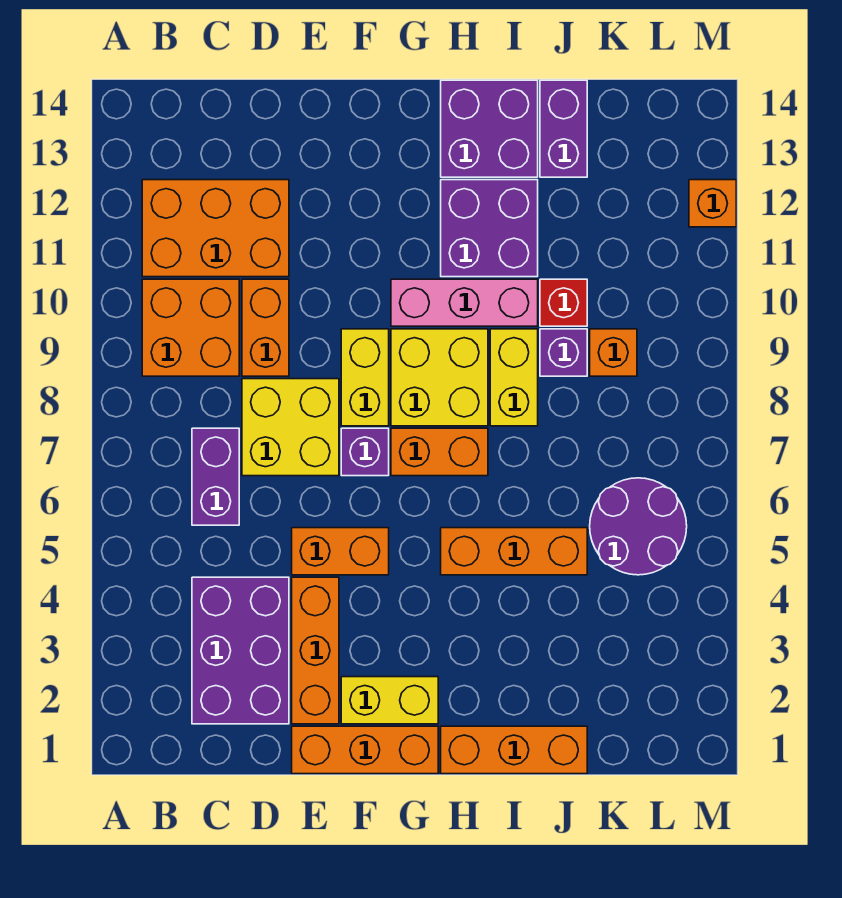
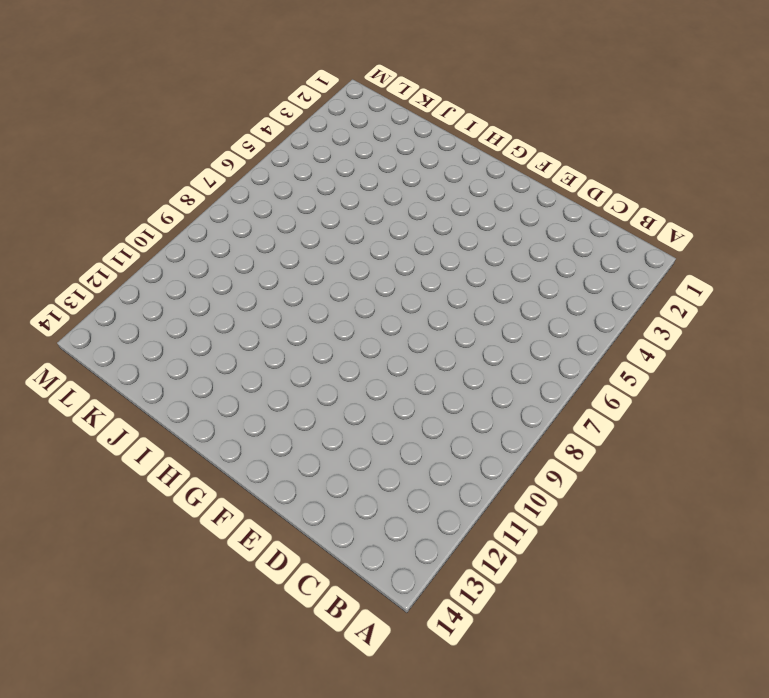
none -> orange 2x2 brick [142,279,239,376]
none -> orange 2x3 brick [142,180,289,277]
none -> purple 2x3 brick [192,577,289,724]

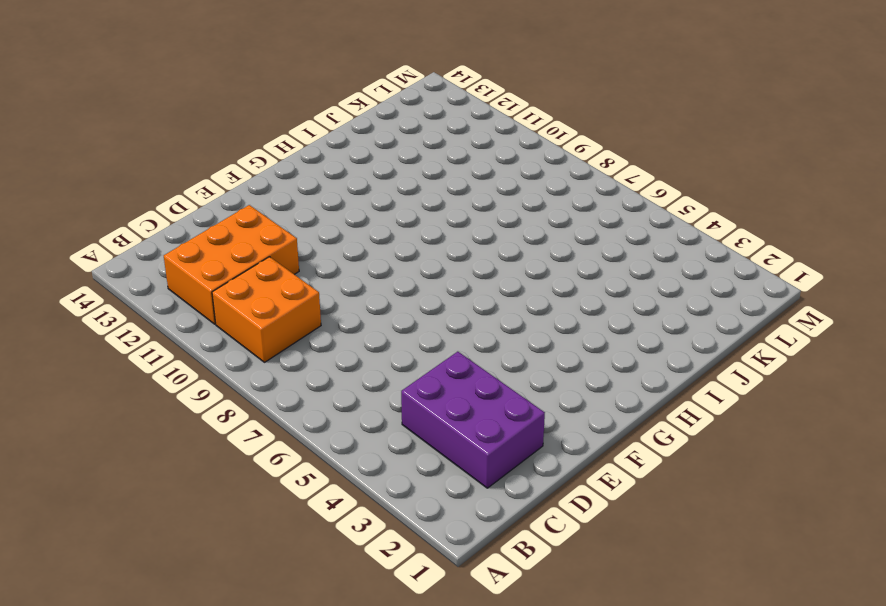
none -> purple 1x2 brick [192,428,239,525]
none -> yellow 2x2 brick [242,379,339,476]
none -> orange 1x2 brick [242,279,289,376]

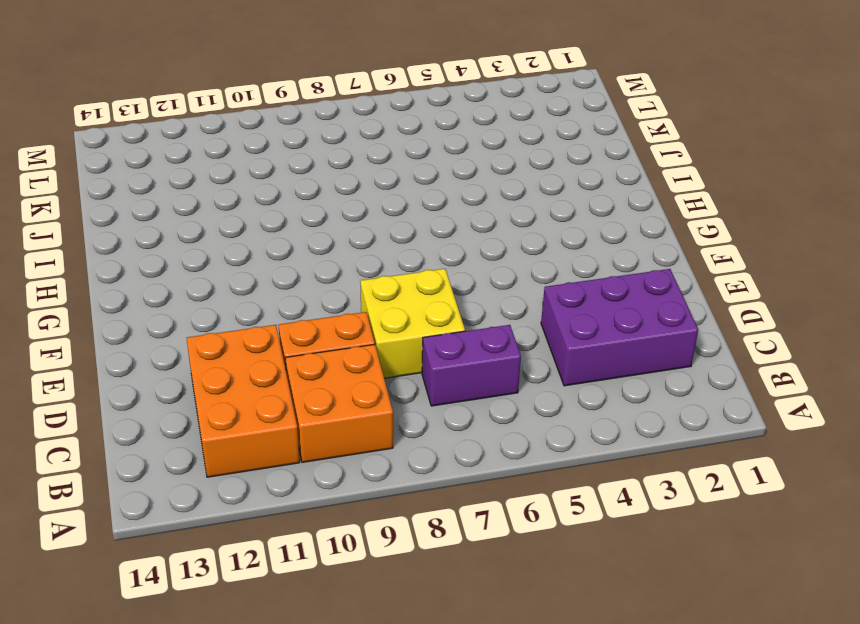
none -> orange 1x3 brick [292,726,438,774]
none -> orange 1x3 brick [292,577,339,724]
none -> orange 1x2 brick [292,528,389,575]

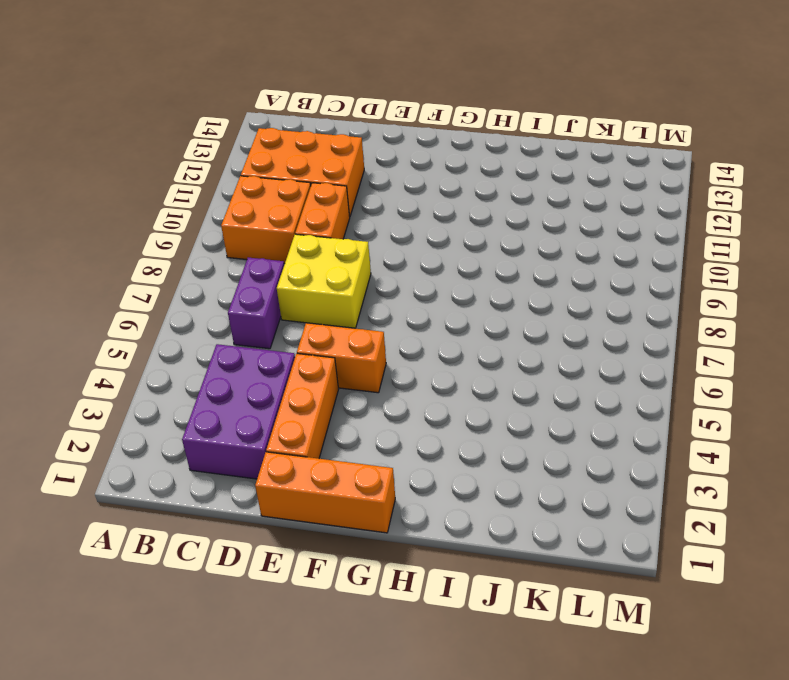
none -> yellow 1x2 brick [341,677,438,724]
none -> purple 1x1 brick [341,428,389,476]
none -> yellow 1x2 brick [341,329,389,426]

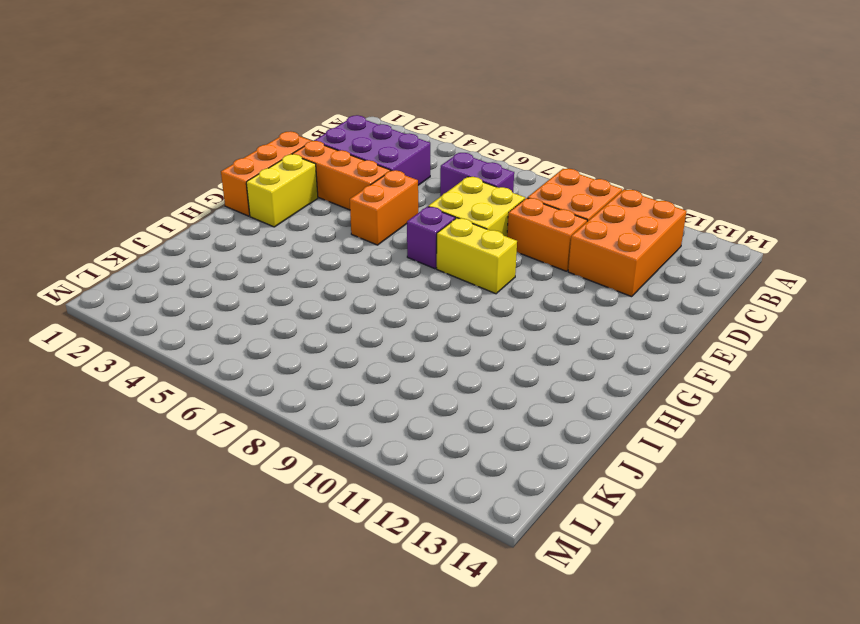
none -> orange 1x2 brick [391,428,488,476]
none -> yellow 2x2 brick [391,329,488,426]
none -> pink 1x3 brick [391,279,538,326]

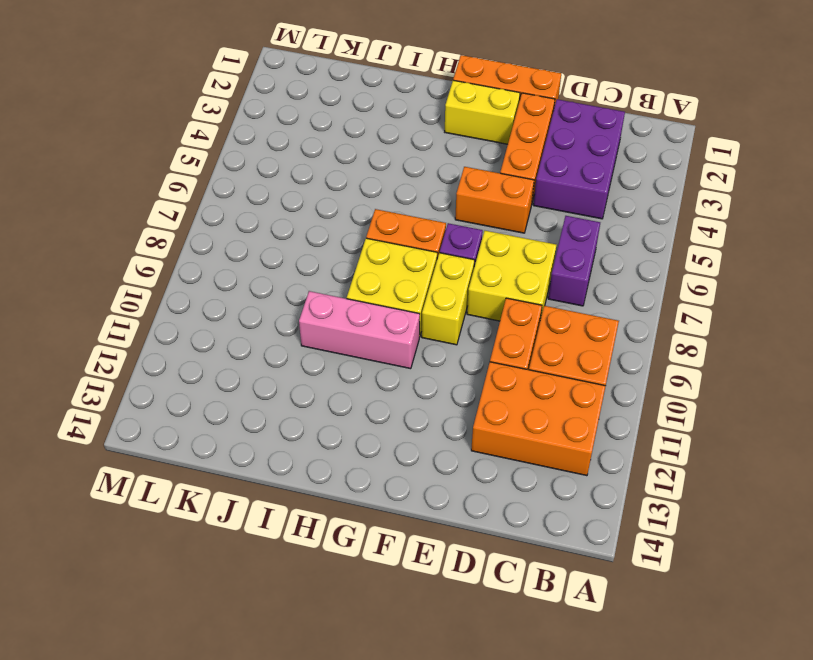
none -> orange 1x3 brick [441,726,587,774]
none -> orange 1x3 brick [441,528,587,575]
none -> purple 2x2 brick [441,180,538,277]

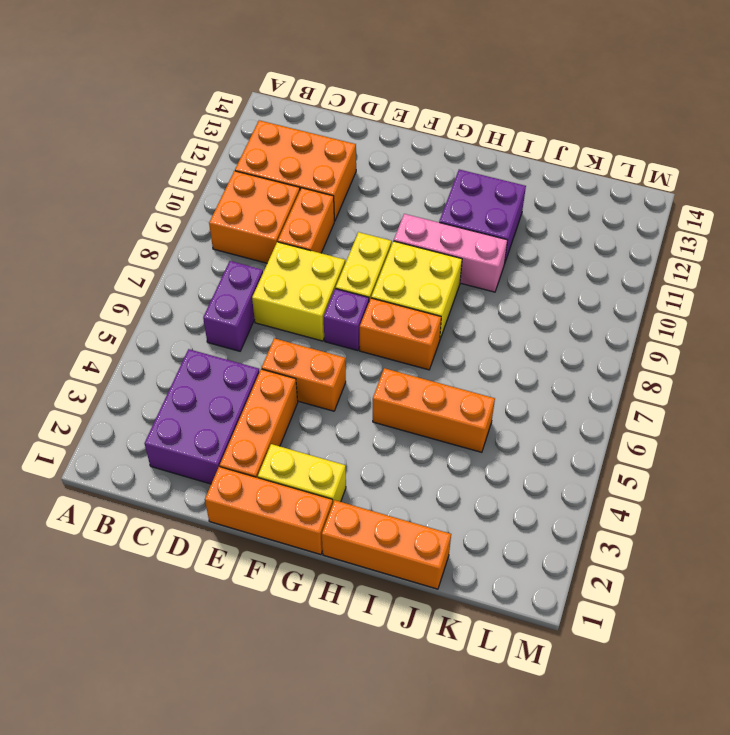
none -> purple 2x2 brick [441,80,538,177]
none -> yellow 1x2 brick [490,329,538,426]
none -> purple 1x1 brick [540,329,587,376]

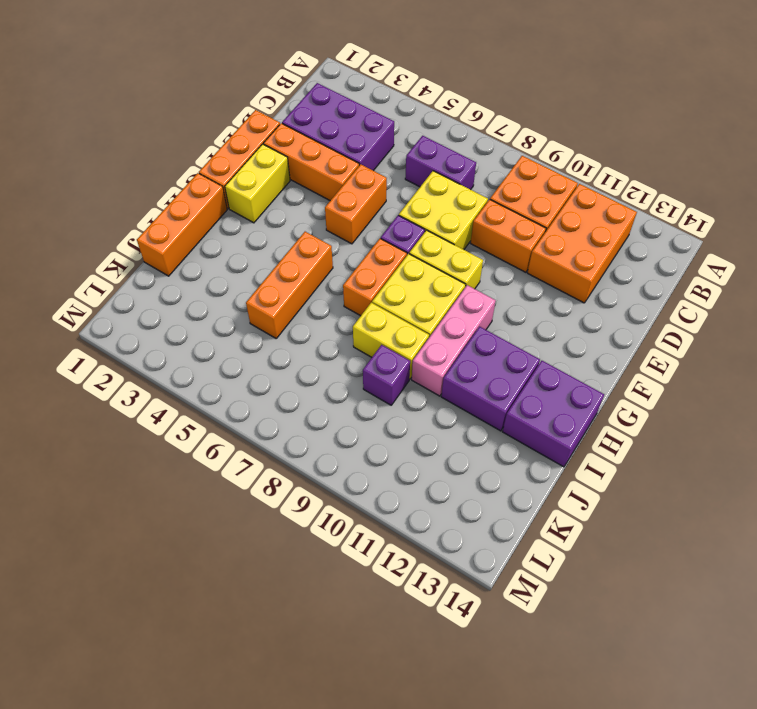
none -> red 1x1 brick [540,279,587,326]
none -> purple 1x2 brick [540,80,587,177]
none -> purple 2x2 round brick [590,478,687,575]

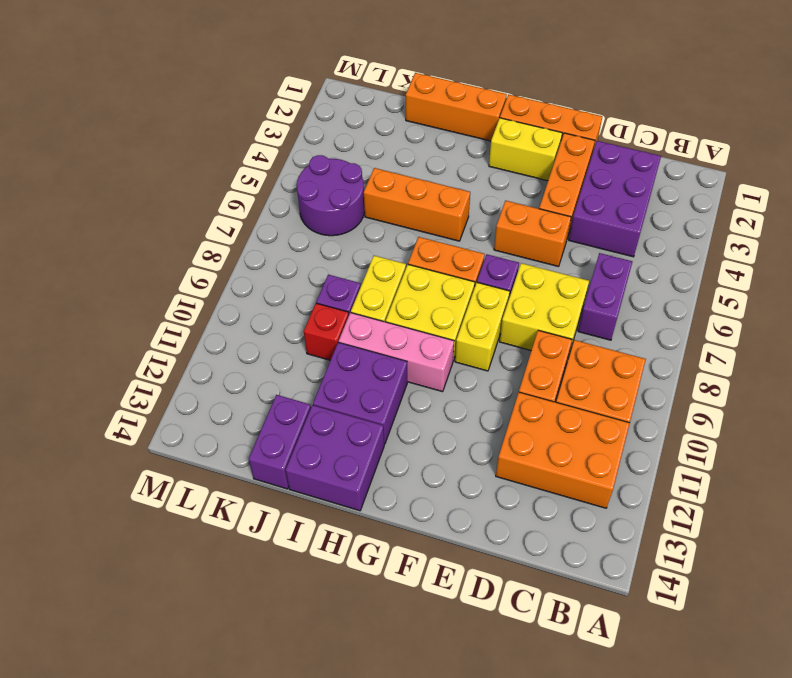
none -> orange 1x1 brick [590,329,637,376]
none -> orange 1x1 brick [689,180,736,227]

